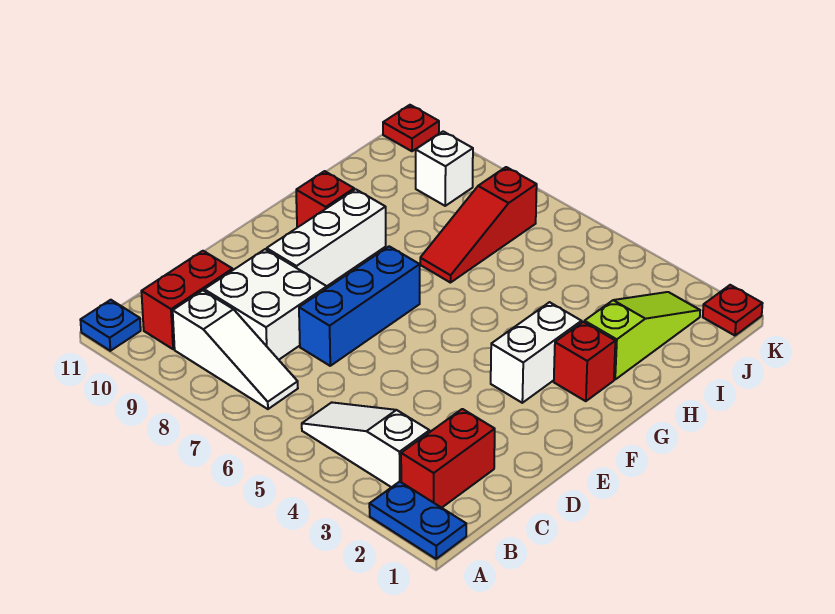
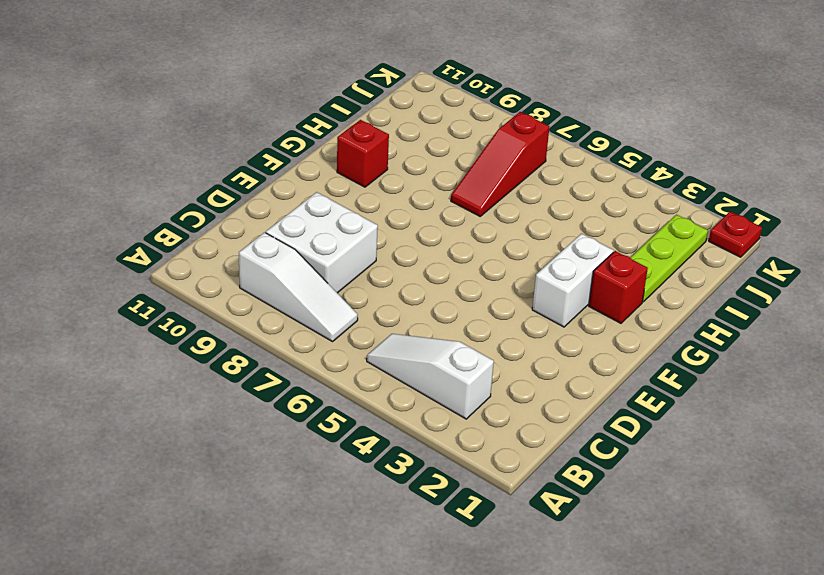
lime 1x3 plate [630,215,708,302] -> lime 1x3 slope [585,292,700,379]
none -> blue 1x2 plate [369,482,466,559]
none -> blue 1x1 plate [81,300,141,351]
none -> red 1x2 brick [401,409,495,508]

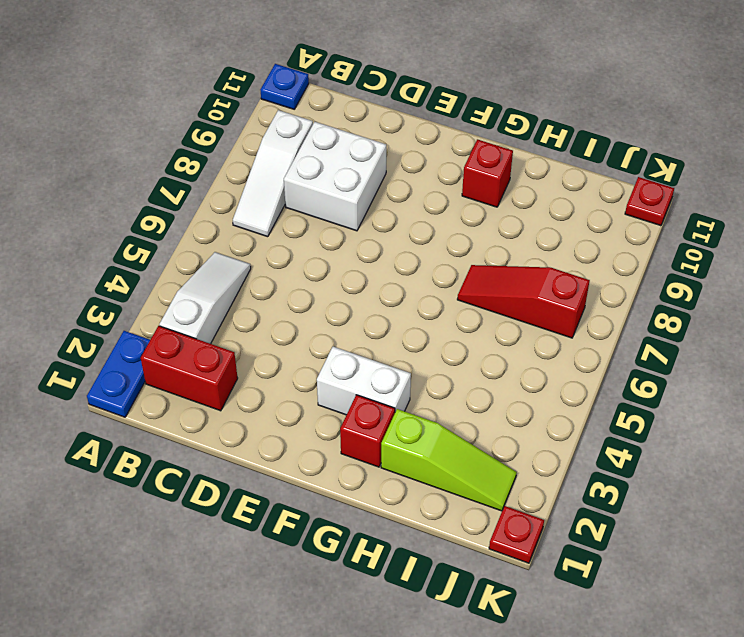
none -> red 1x2 brick [141,251,233,349]
none -> blue 1x3 brick [299,246,420,366]
none -> white 1x3 brick [267,189,386,286]

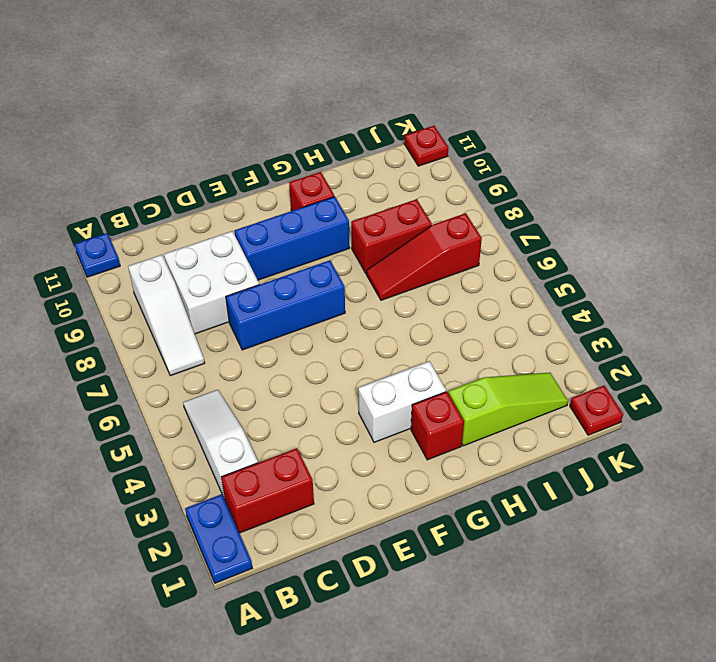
blue 1x3 brick [234,197,350,280] -> white 1x3 brick [267,189,386,286]
red 1x2 brick [351,199,432,274] -> red 1x2 brick moved to [141,251,233,349]
none -> white 1x1 brick [416,131,473,206]

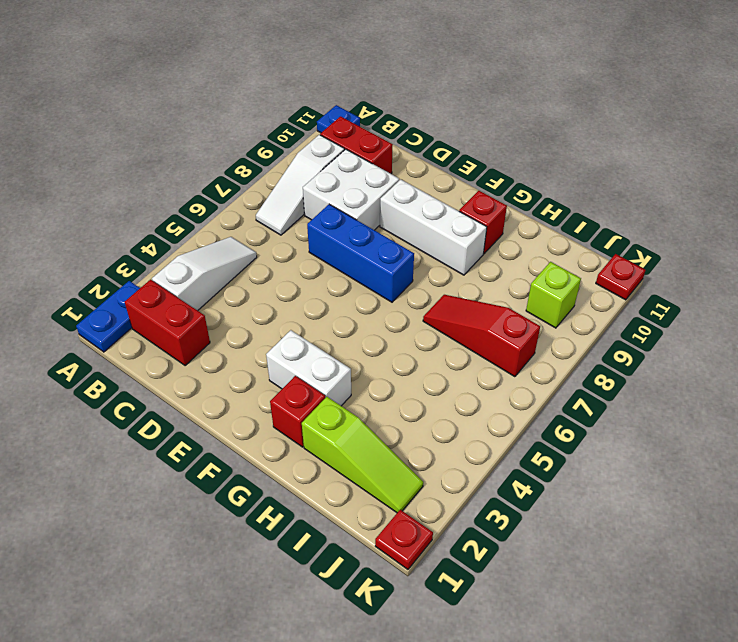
lime 1x1 brick [526,262,581,328] -> white 1x1 brick [416,131,473,206]

